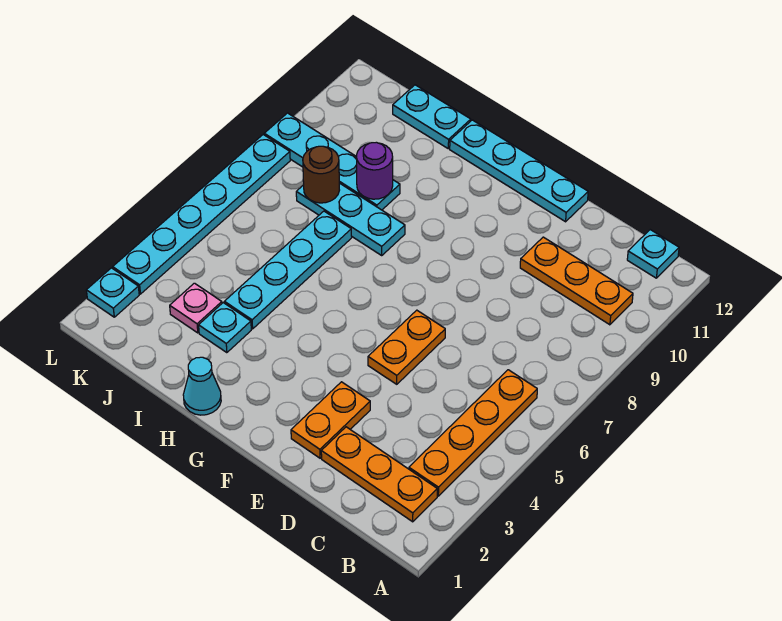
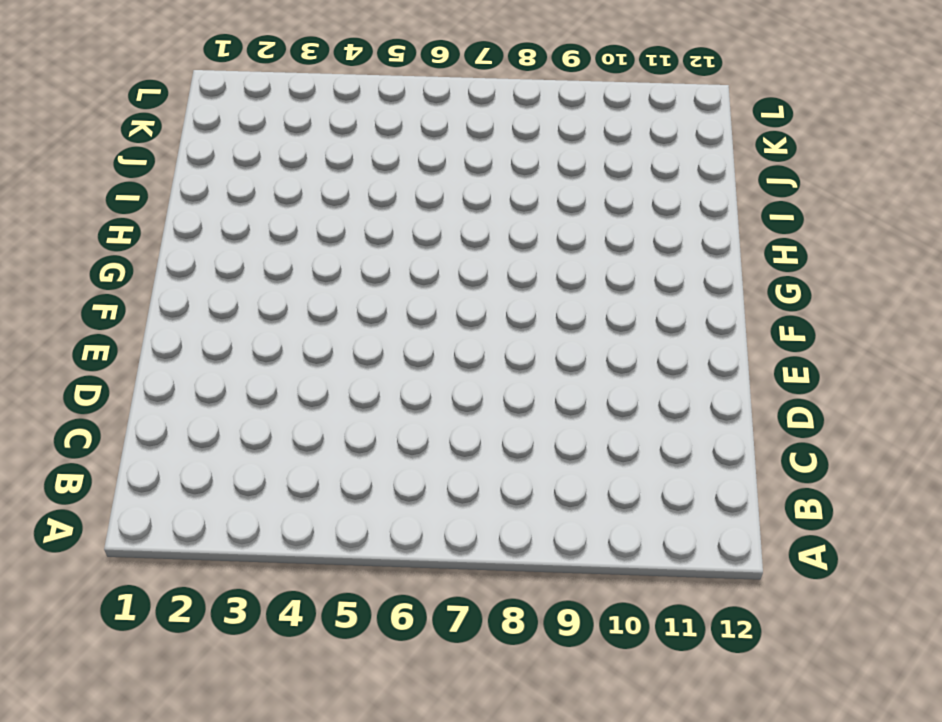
none -> orange 1x3 plate [321,427,437,522]
none -> orange 1x4 plate [409,370,537,496]
none -> orange 1x3 plate [520,237,633,325]

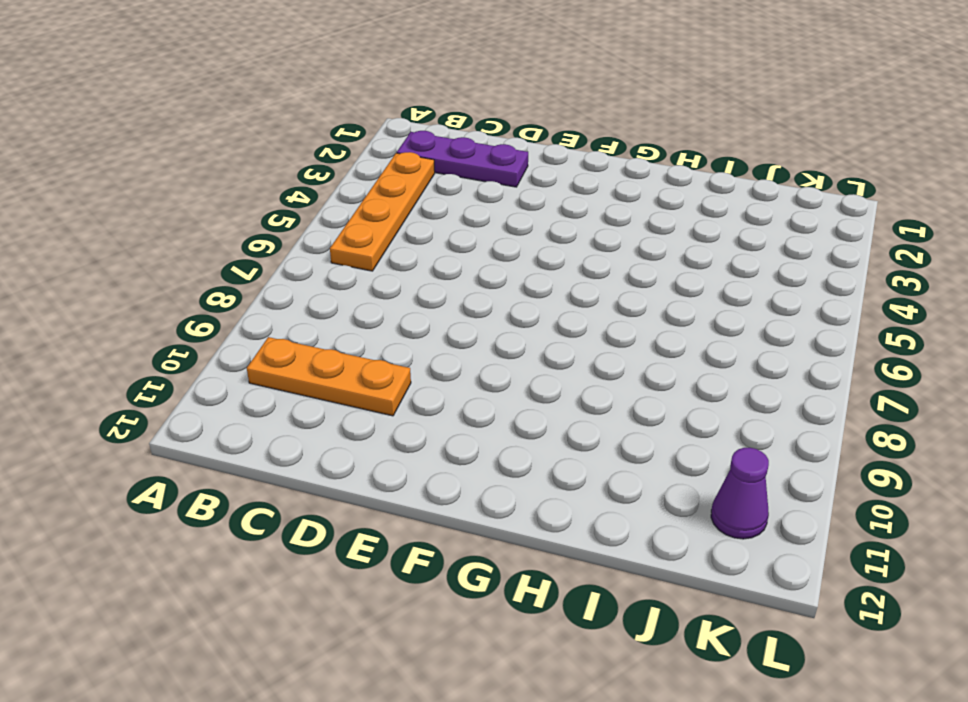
purple 1x3 plate [397,131,528,187] -> orange 1x3 plate [321,427,437,522]
purple 1x1 cone [711,448,769,539] -> none
none -> cyan 1x1 plate [627,230,679,278]
none -> orange 1x2 plate [291,382,370,458]
none -> orange 1x2 plate [368,310,445,384]

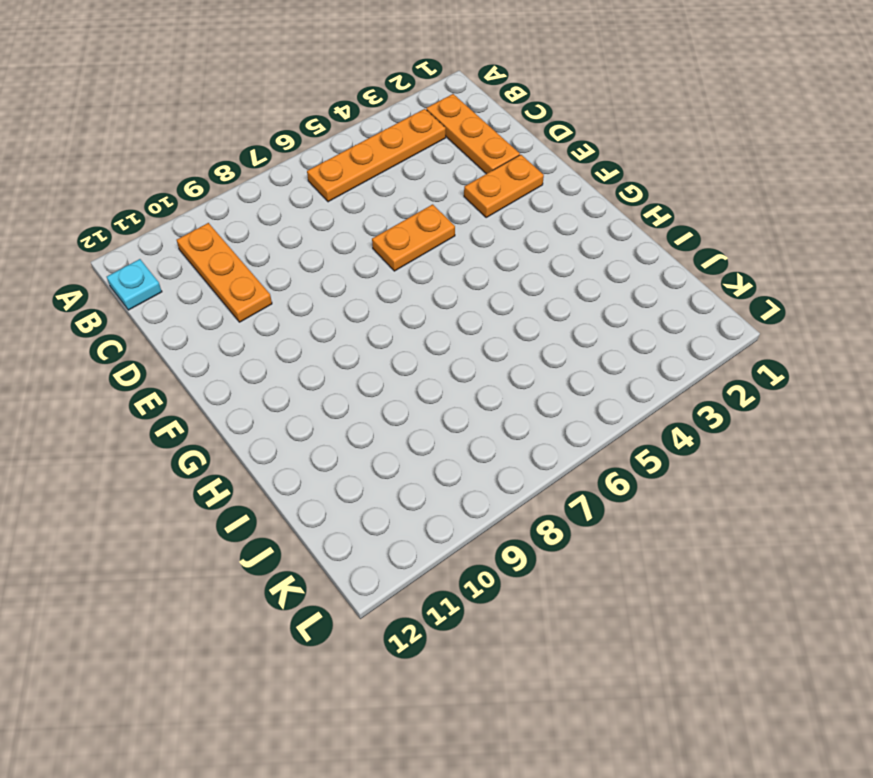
none -> cyan 1x4 plate [450,120,588,222]
none -> cyan 1x1 cone [183,357,221,415]
none -> cyan 1x3 plate [296,183,405,255]

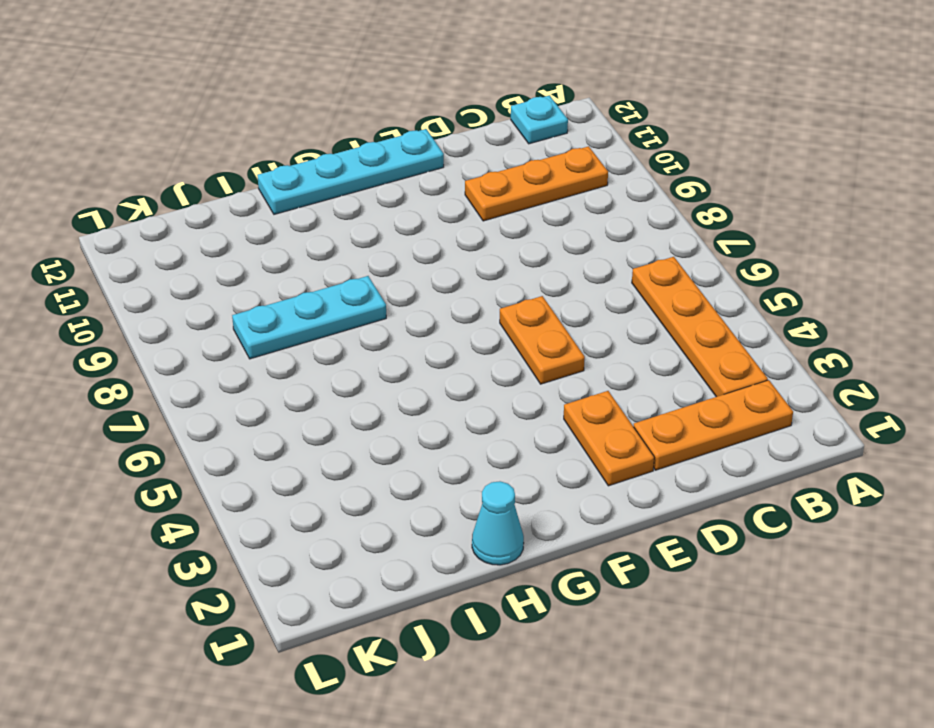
none -> cyan 1x1 plate [199,303,251,353]
none -> cyan 1x4 plate [224,211,352,329]
none -> cyan 1x4 plate [264,113,400,210]

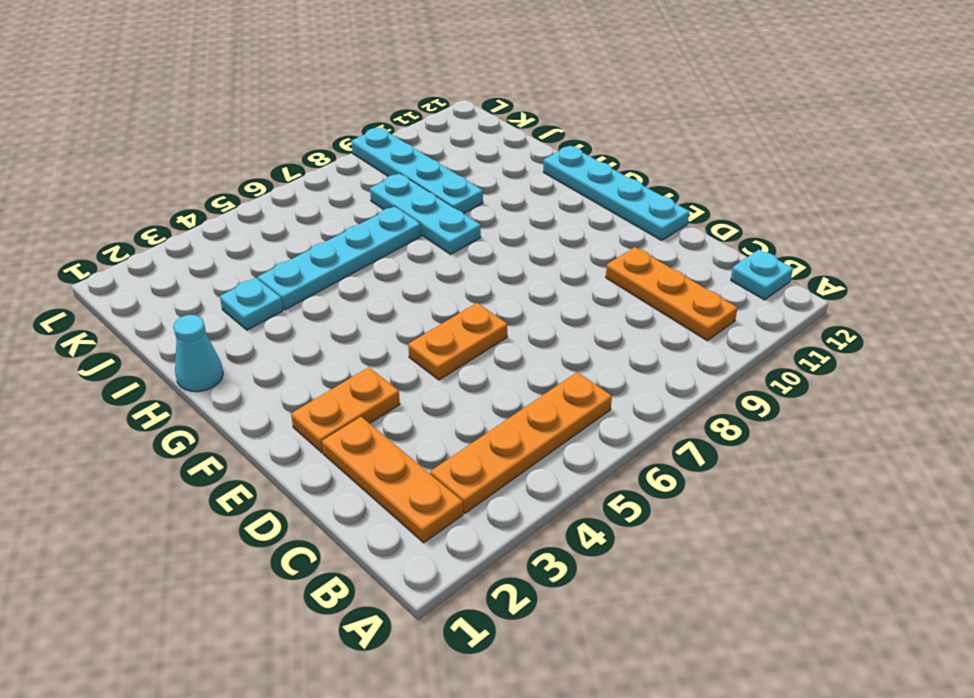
none -> cyan 1x2 plate [393,85,471,149]
none -> pink 1x1 plate [170,283,222,333]
none -> cyan 1x1 plate [86,268,139,317]

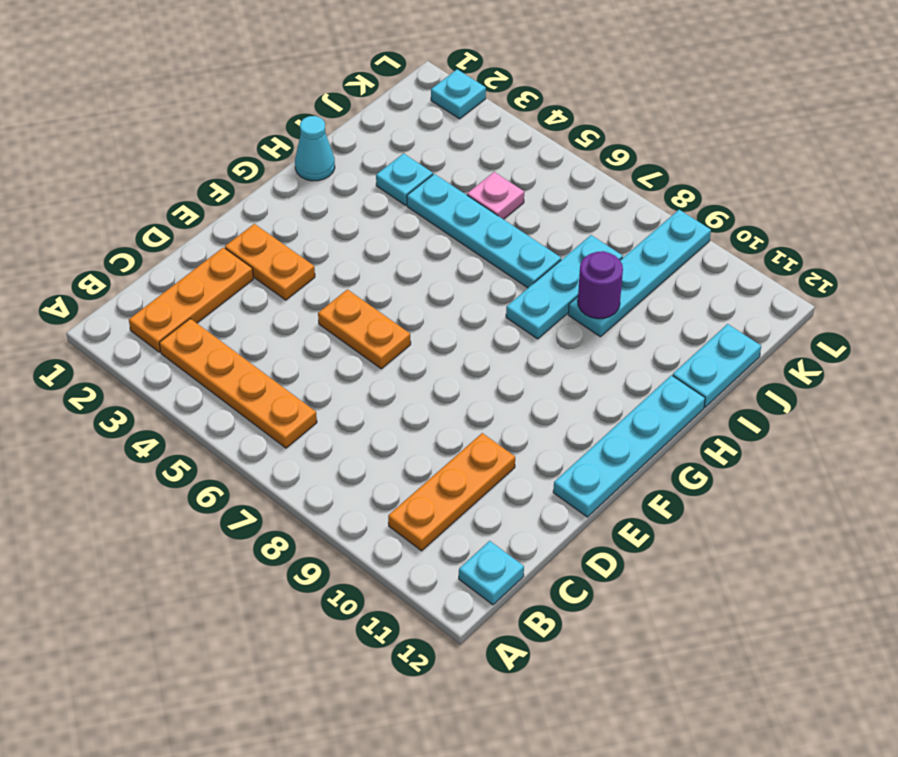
pink 1x1 plate [467,172,524,219] -> pink 1x1 plate moved to [170,283,222,333]
none -> cyan 1x6 plate [113,135,290,294]
none -> brown 1x1 round brick [303,146,339,203]

